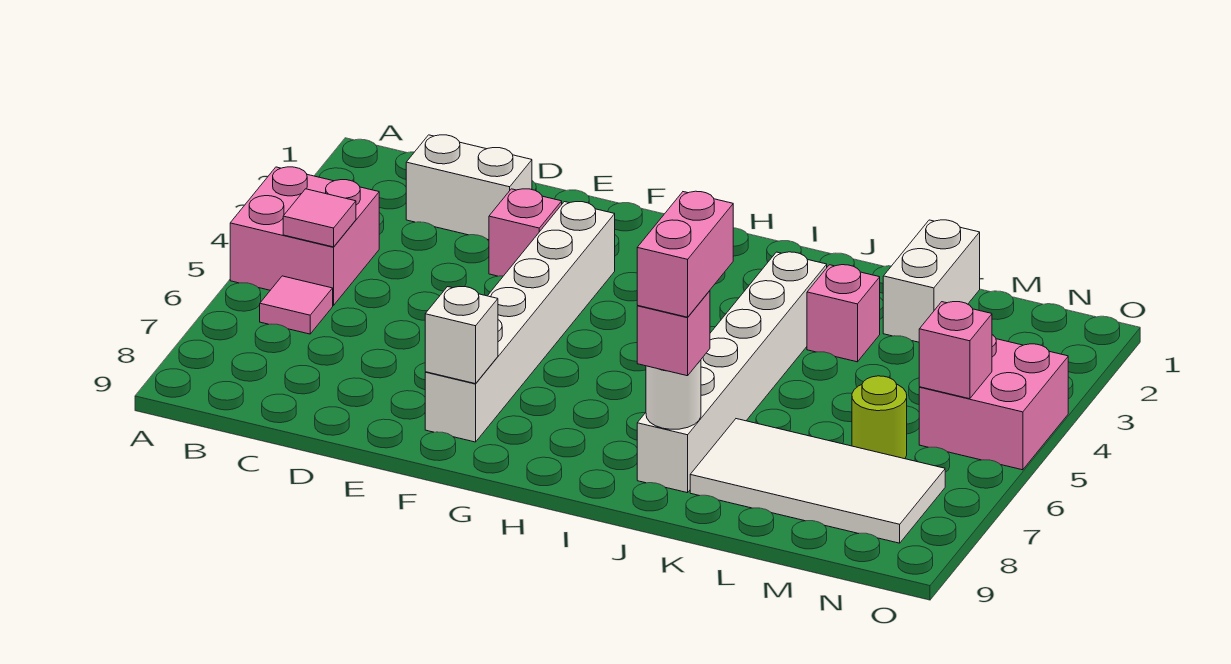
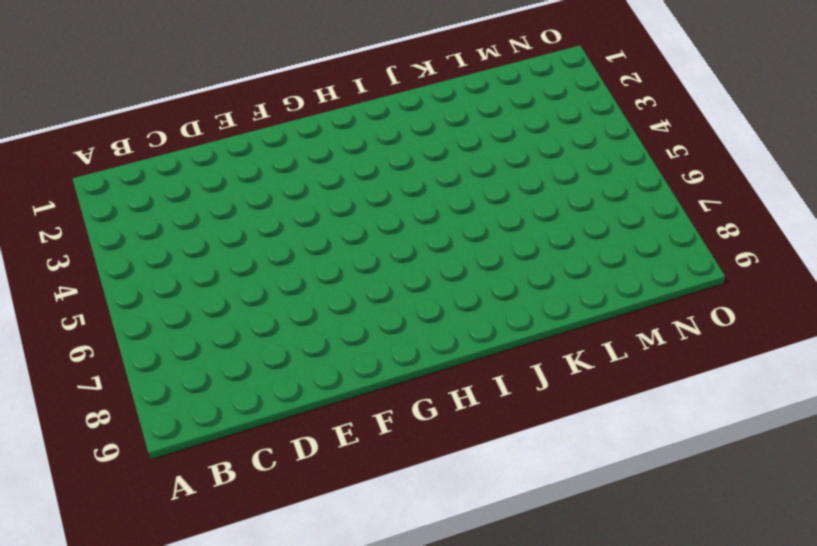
none -> pink 2x2 brick [230,167,379,305]
none -> pink 1x1 tile [260,276,333,334]
none -> white 1x2 brick [406,135,532,240]

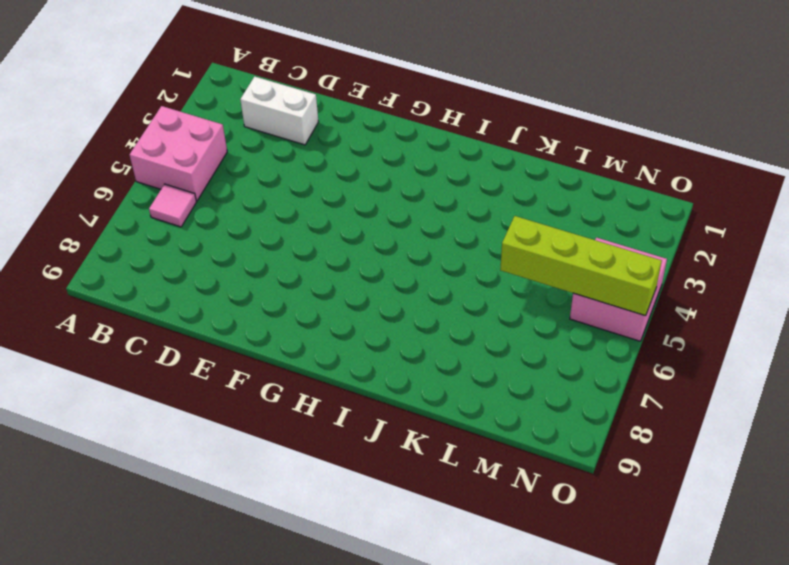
lime 1x4 brick [500,216,662,316] -> pink 1x1 brick [919,302,992,399]
none -> pink 1x1 brick [489,189,562,276]
none -> white 1x6 brick [425,202,615,442]
none -> white 1x6 brick [637,252,827,493]

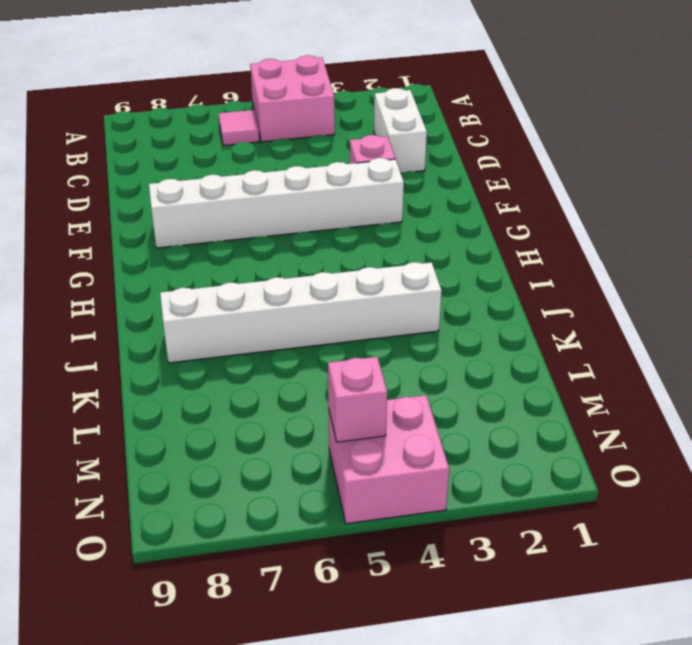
none -> pink 1x1 brick [807,265,880,362]
none -> white 2x4 tile [690,419,945,543]
none -> white 1x2 brick [883,220,980,342]

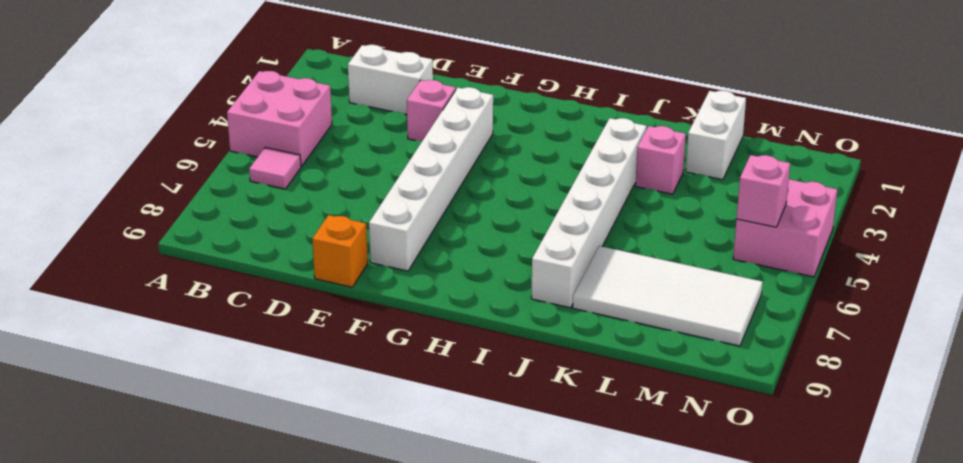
orange 1x1 brick [312,215,368,287] -> none
none -> lime 1x1 round brick [852,376,907,459]
none -> pink 1x1 tile [283,189,356,247]
none -> white 1x1 brick [425,287,498,384]

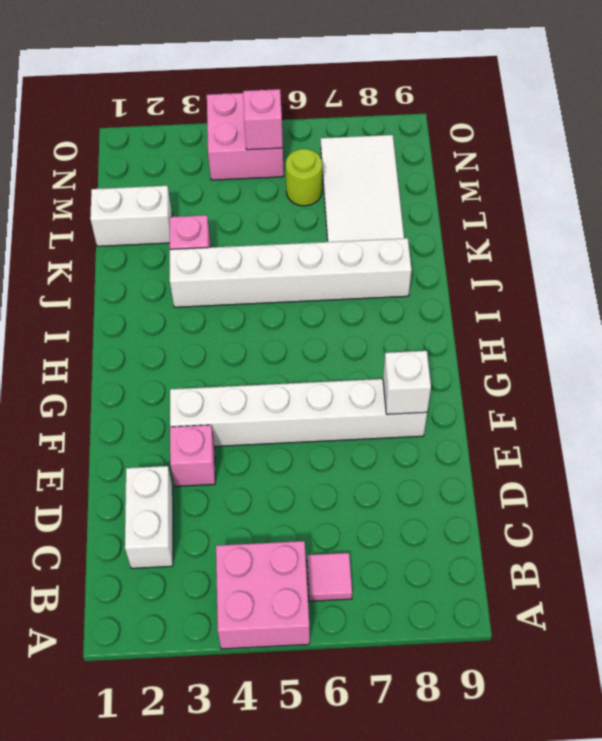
none -> pink 1x1 tile [283,189,356,247]
none -> white 1x1 round brick [646,360,701,429]
none -> pink 1x1 brick [637,291,710,376]

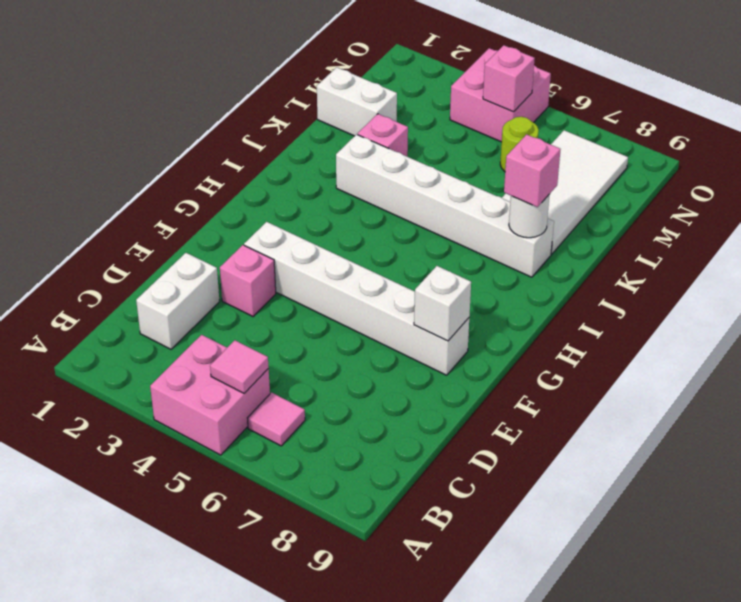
none -> pink 1x2 brick [637,191,733,317]

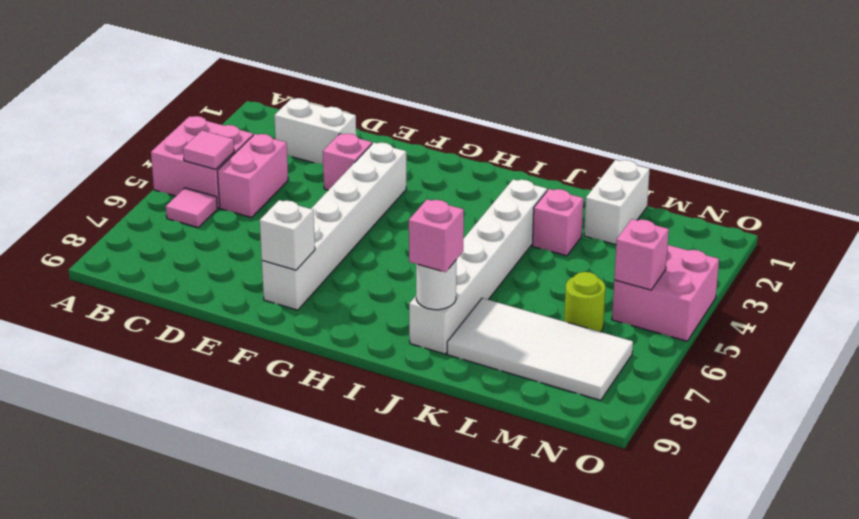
pink 1x2 brick [217,134,288,218] -> pink 1x2 brick moved to [637,191,733,317]

